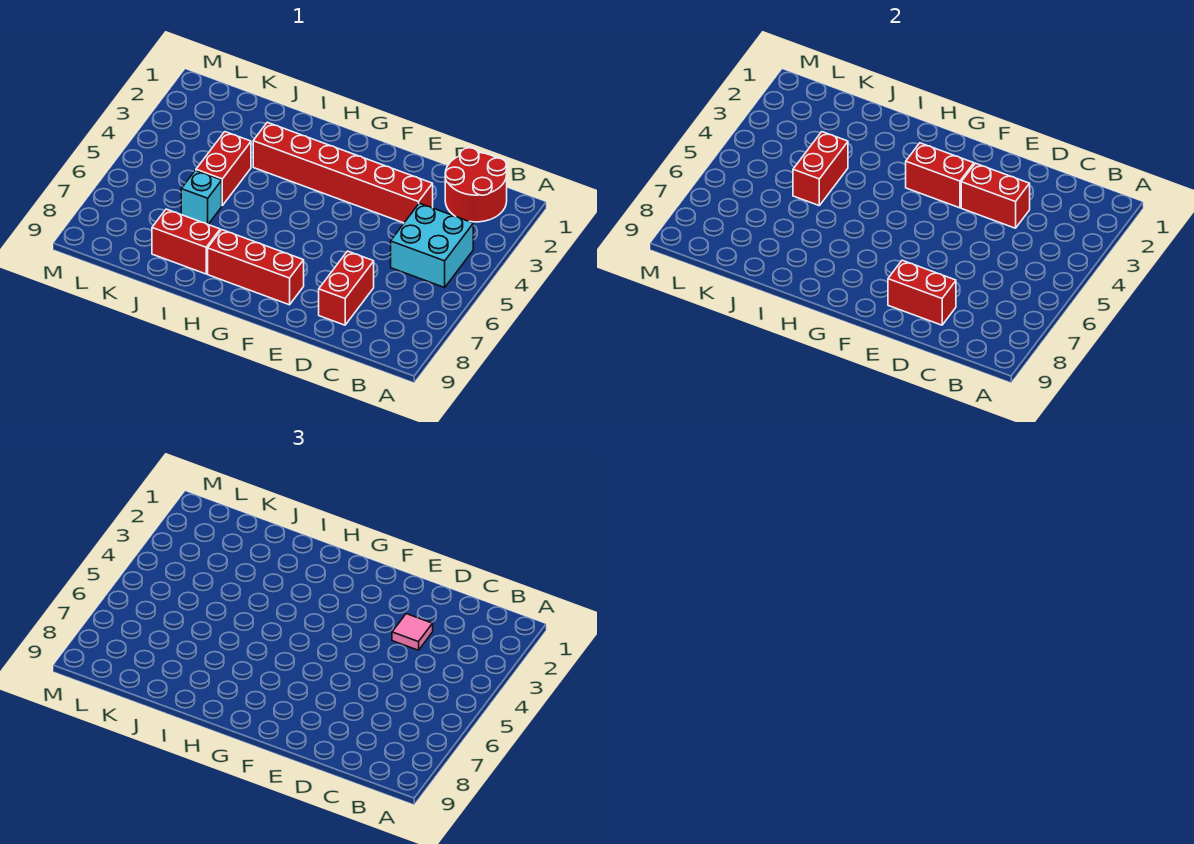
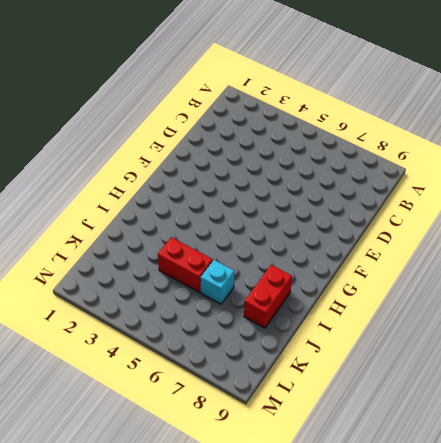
none -> red 2x2 round brick [445,148,507,222]
none -> cyan 2x2 brick [391,203,473,287]
none -> red 1x6 brick [253,122,433,223]

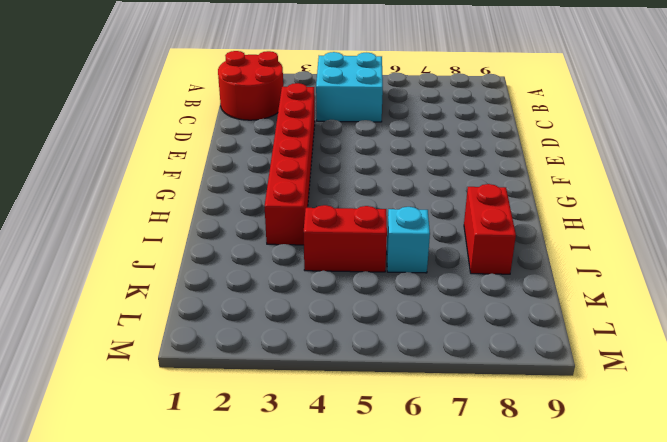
none -> red 1x2 brick [319,251,374,325]
none -> red 1x3 brick [208,230,304,305]
none -> red 1x2 brick [961,163,1030,228]

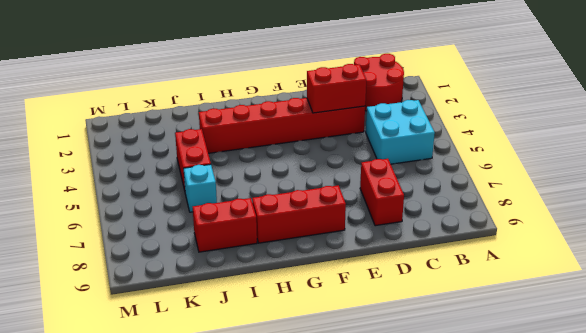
none -> red 1x2 brick [888,260,956,325]
none -> red 1x2 brick [906,143,974,208]
none -> red 1x2 brick [793,132,848,205]

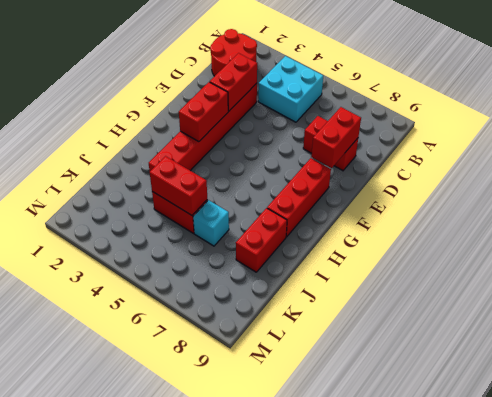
none -> pink 1x1 tile [392,614,433,650]

